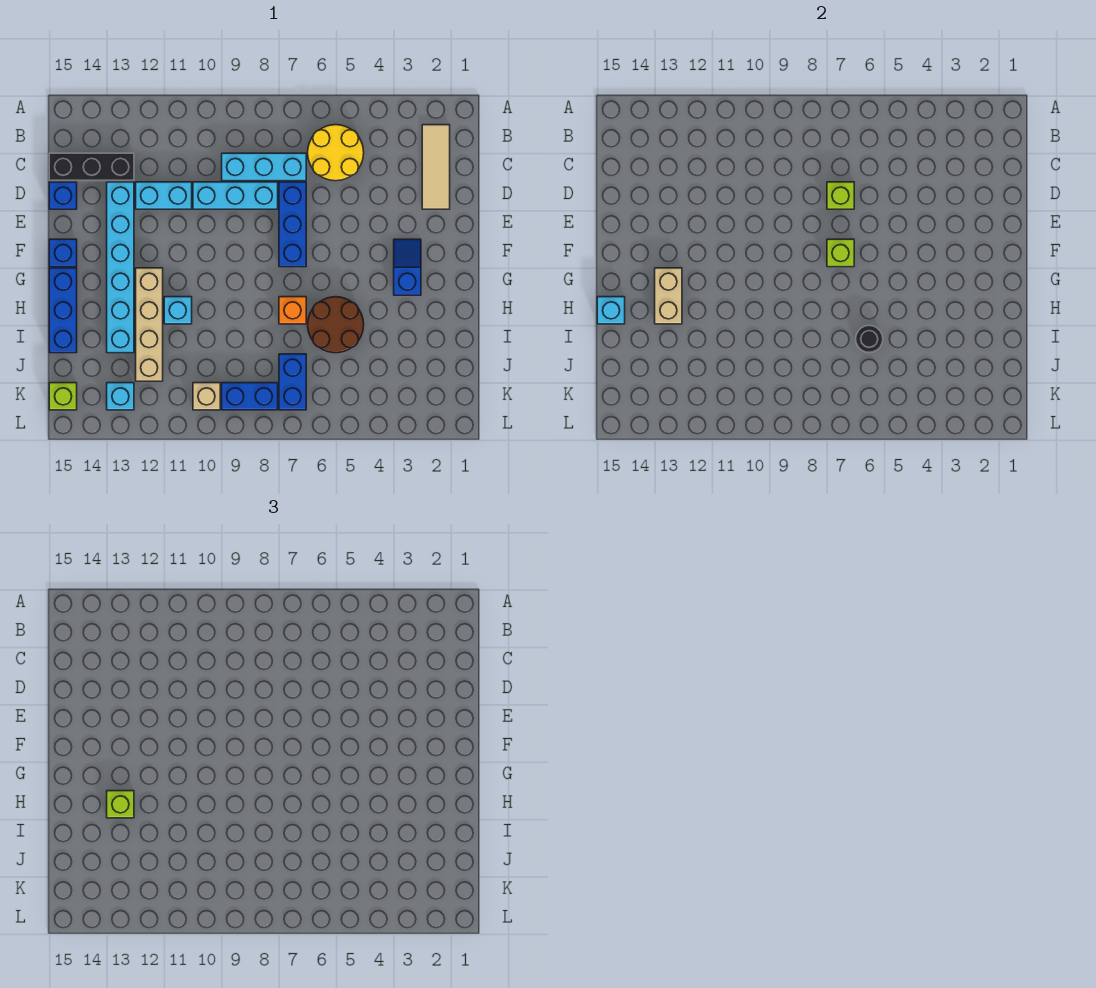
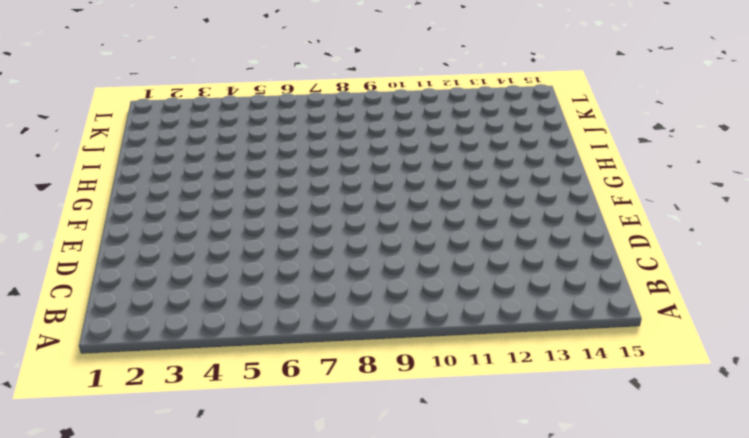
none -> tan 1x3 tile [422,125,450,209]
none -> yellow 2x2 round brick [308,125,364,181]
none -> cyan 1x3 brick [222,153,306,181]

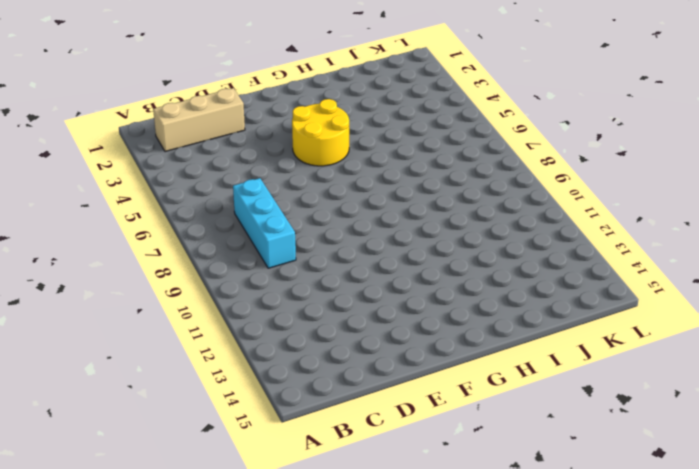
tan 1x3 brick [153,88,245,152] -> tan 1x3 tile [422,125,450,209]
yellow 2x2 round brick [292,99,349,166] -> yellow 2x2 round brick moved to [308,125,364,181]
none -> black 1x3 brick [49,153,134,181]
none -> blue 1x3 brick [279,182,306,267]
none -> cyan 1x3 brick [193,182,278,209]

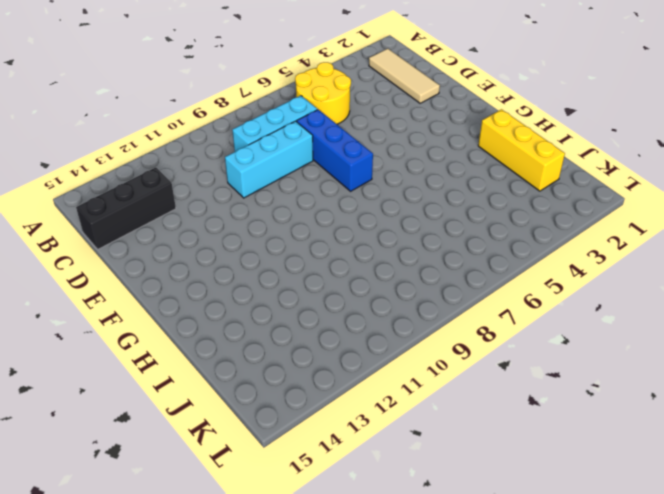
yellow 1x3 brick [478,109,565,191] -> none
none -> cyan 1x2 brick [136,182,192,209]
none -> cyan 1x6 brick [107,182,134,353]
none -> blue 1x1 brick [49,182,77,209]

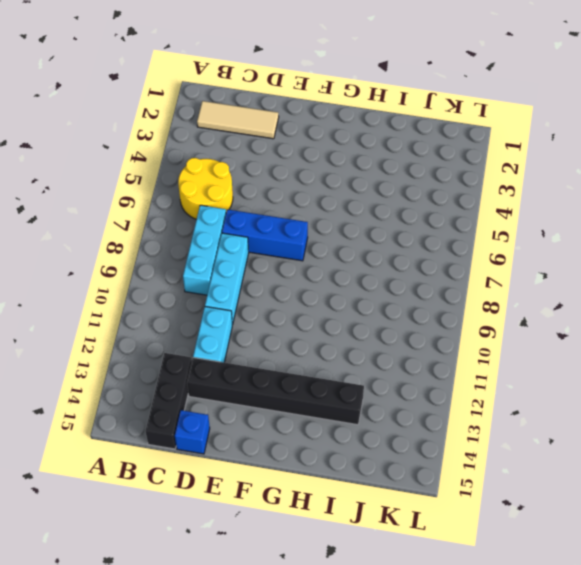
black 1x6 brick [187,358,364,425] -> cyan 1x6 brick [107,182,134,353]
none -> blue 1x2 slope [394,239,421,295]
none -> blue 1x1 brick [49,239,77,267]
none -> tan 1x4 brick [136,268,163,381]

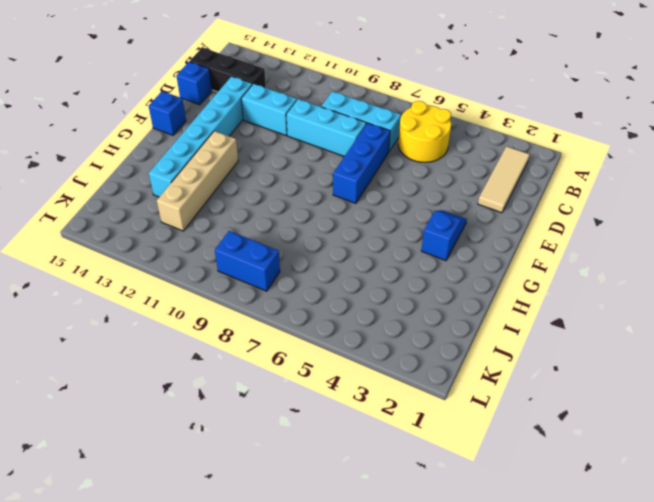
none -> blue 1x3 brick [49,268,77,353]
none -> brown 2x2 round brick [308,297,364,353]
none -> orange 1x1 brick [279,297,306,324]

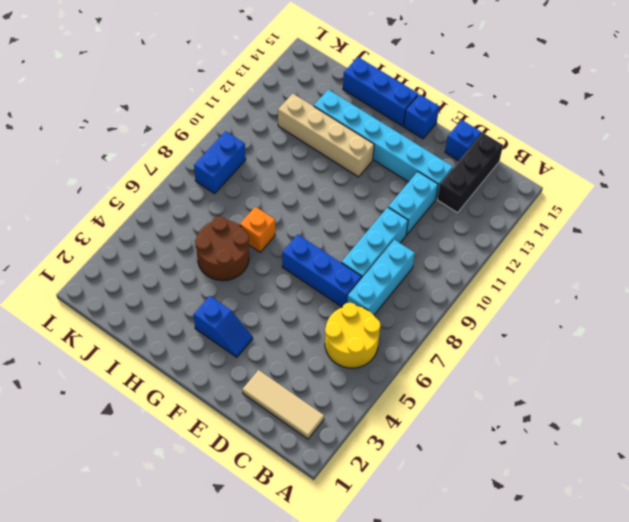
none -> cyan 1x1 brick [164,297,192,324]
none -> blue 1x2 brick [279,354,306,410]
none -> tan 1x1 brick [193,383,220,410]

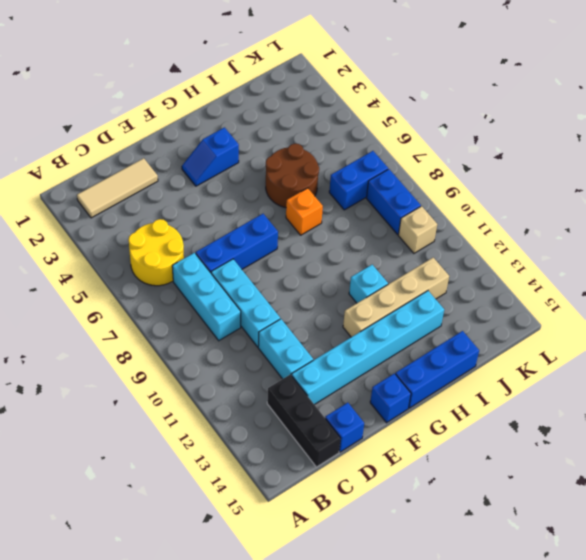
none -> cyan 1x1 brick [107,383,134,410]
none -> lime 1x1 brick [49,383,77,410]
none -> lime 1x1 brick [827,182,854,209]

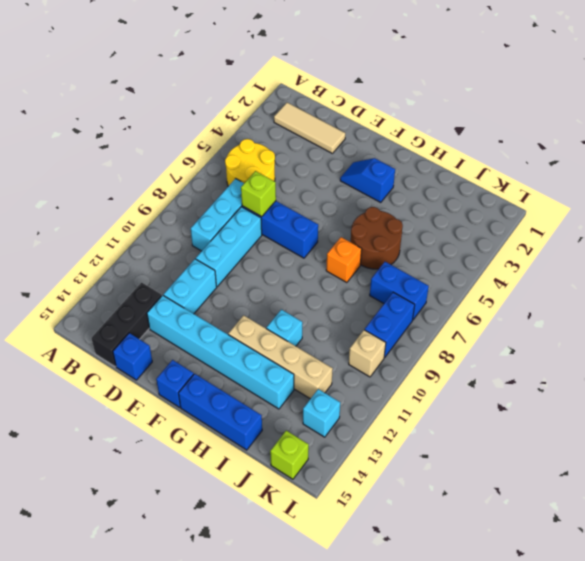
none -> lime 1x1 brick [827,239,854,267]
none -> tan 1x2 brick [655,268,682,324]
none -> cyan 1x1 brick [597,297,625,324]

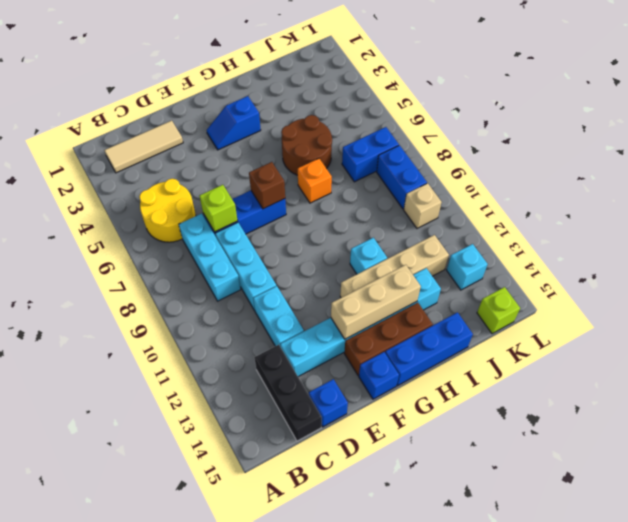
brown 1x1 brick [249,162,285,209] -> lime 1x1 brick [827,239,854,267]
tan 1x3 brick [331,265,421,339] -> tan 1x2 brick [655,268,682,324]
brown 1x3 brick [344,303,433,375] -> none
none -> cyan 1x1 brick [597,297,625,324]
none -> black 1x1 round brick [856,325,883,353]
none -> lime 1x1 brick [107,791,134,818]

